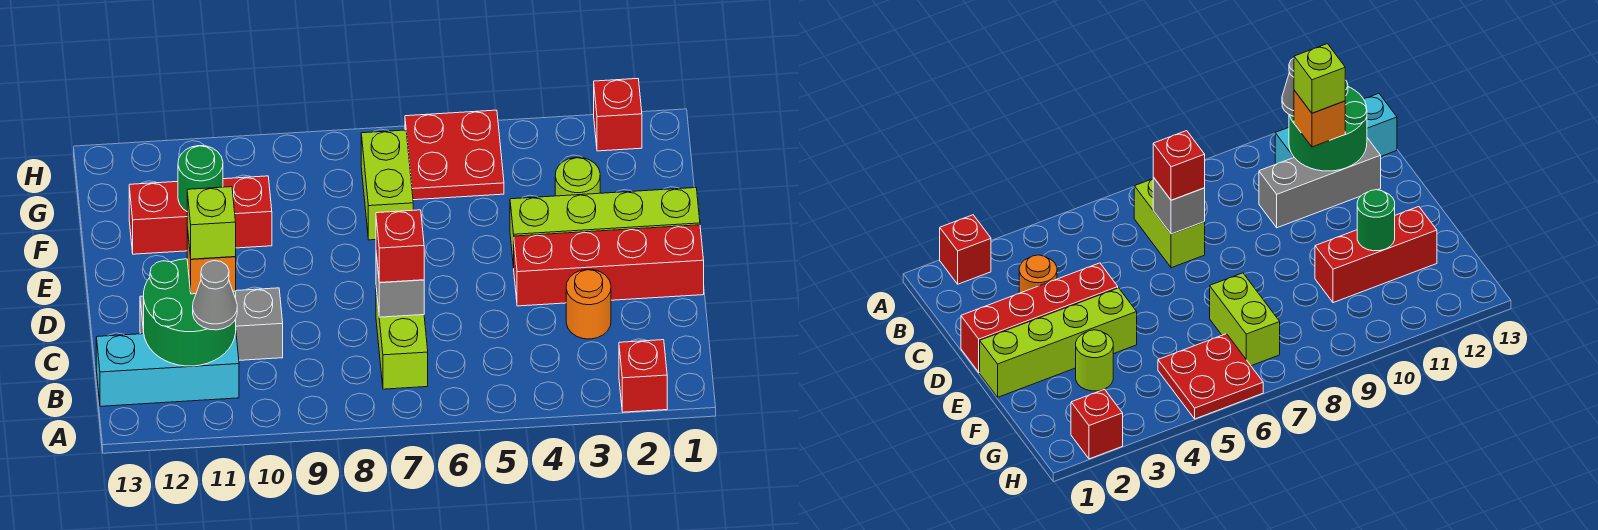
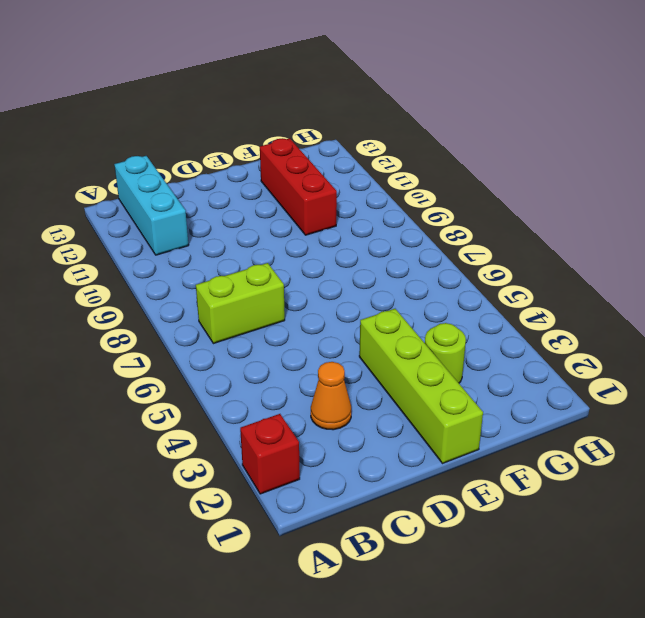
orange 1x1 cone [311,362,351,430] -> orange 1x1 round brick [566,269,611,339]
none -> grey 1x3 brick [140,288,283,360]
none -> red 1x4 brick [514,225,704,306]
none -> lime 1x2 brick [361,130,413,240]

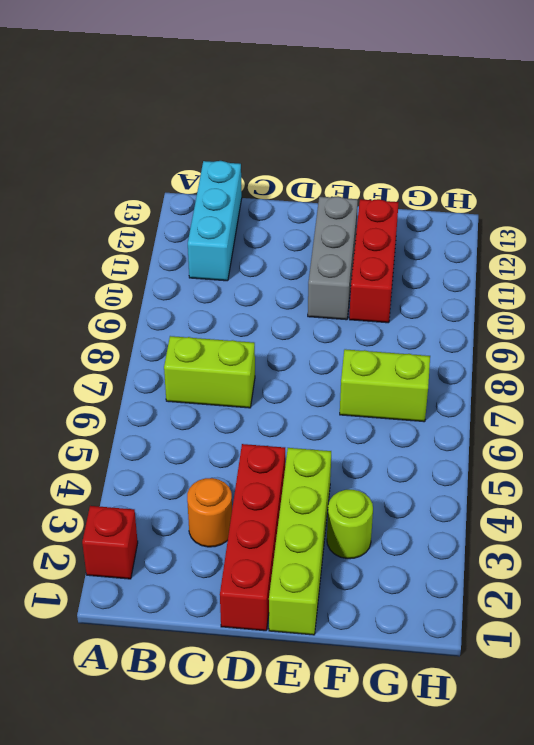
grey 1x3 brick [308,196,358,320] -> grey 1x3 brick moved to [140,288,283,360]
none -> red 2x2 plate [405,110,504,200]
none -> red 1x1 brick [594,79,642,151]
none -> green 2x2 round brick [144,259,236,366]

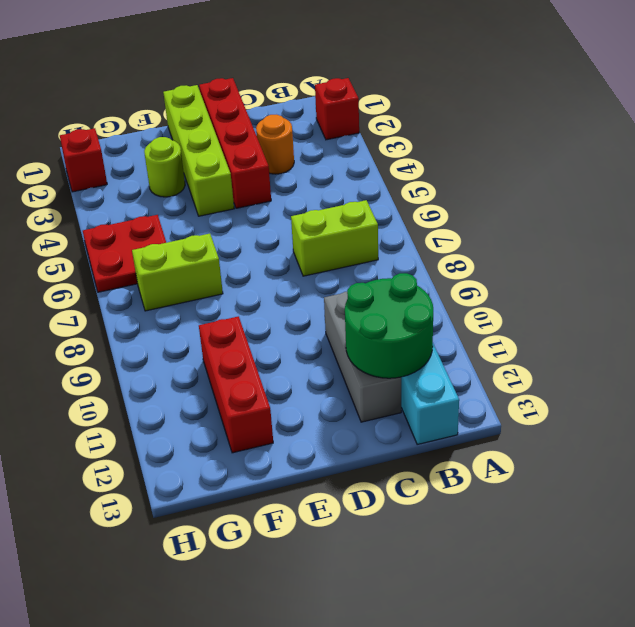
none -> grey 1x1 brick [376,254,424,317]
none -> green 1x1 round brick [178,146,223,211]
none -> grey 1x1 cone [193,261,237,330]

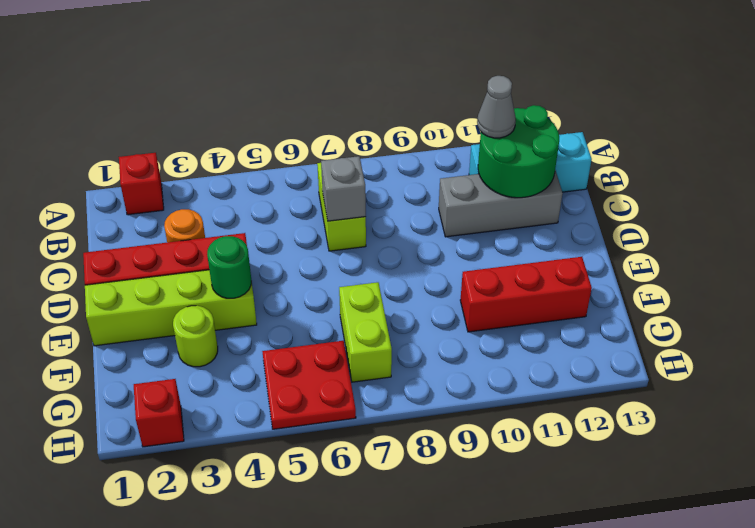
green 1x1 round brick [207,236,251,298] -> green 1x1 round brick moved to [178,146,223,211]
none -> red 1x1 brick [376,210,424,283]
none -> orange 1x1 brick [187,228,236,294]
none -> lime 1x1 brick [187,187,236,259]

